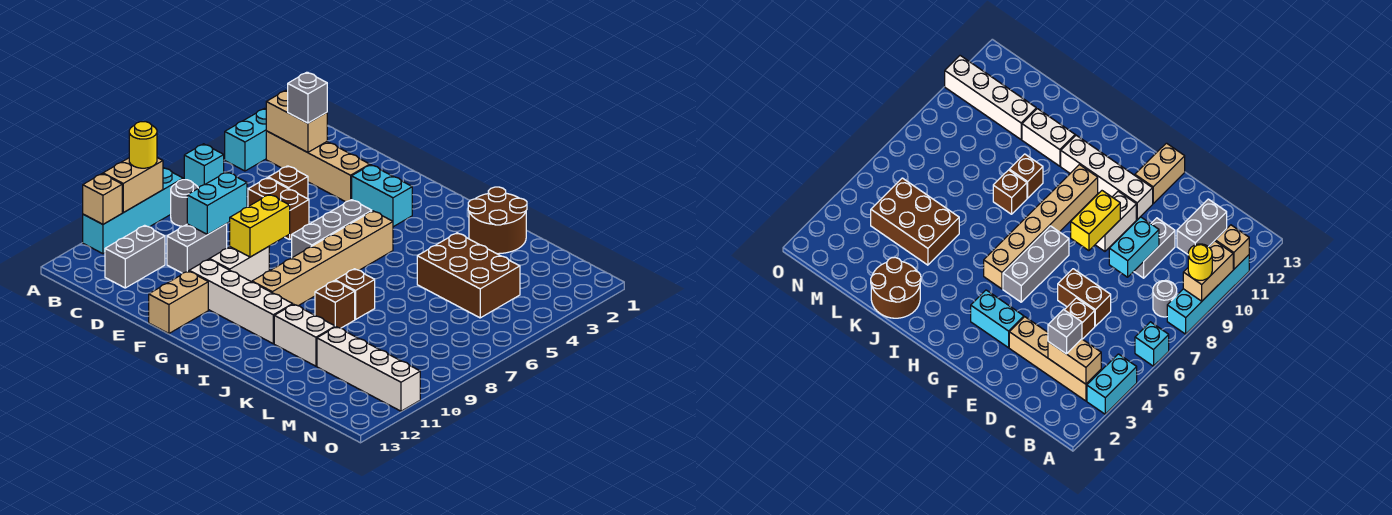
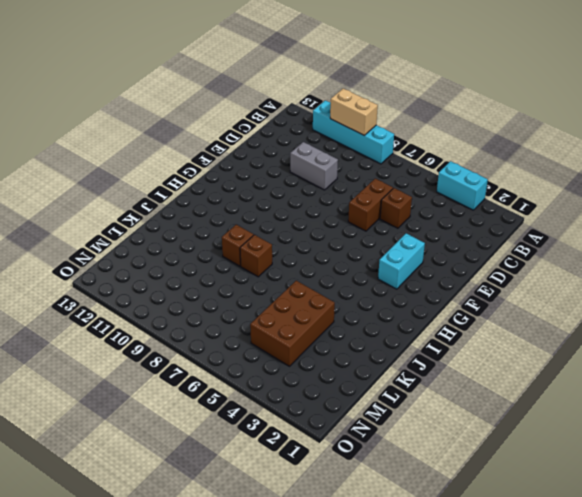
none -> cyan 1x1 brick [184,144,224,188]
none -> tan 1x4 brick [266,131,370,202]
none -> grey 1x1 round brick [171,180,198,226]

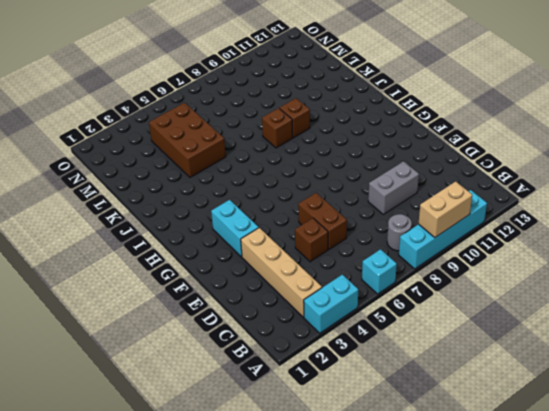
none -> grey 1x2 brick [105,225,165,288]
none -> white 1x2 brick [209,247,269,282]
none -> white 1x4 brick [189,259,293,344]

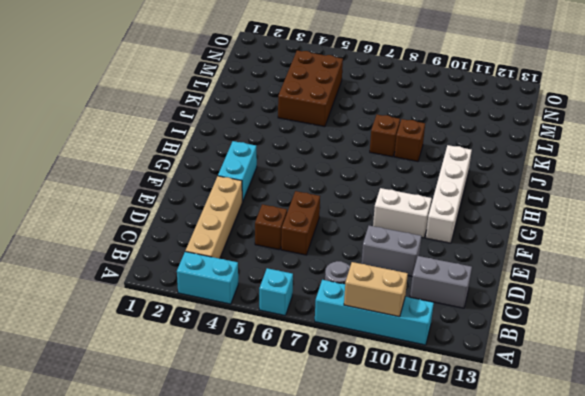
none -> tan 1x2 brick [149,271,208,334]
none -> grey 1x3 brick [292,200,372,258]
none -> tan 1x6 brick [252,211,393,306]

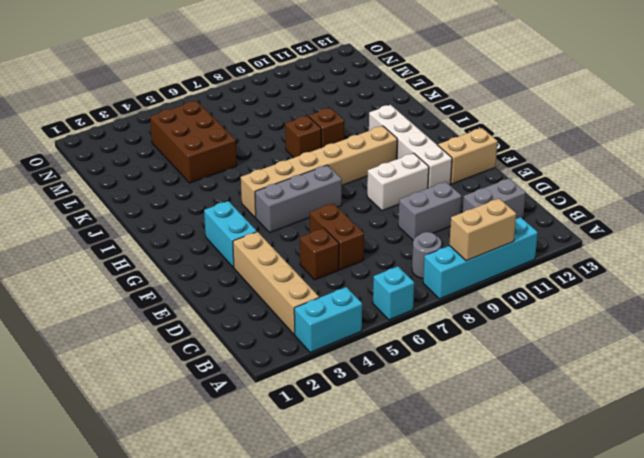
none -> brown 2x2 round brick [468,187,527,254]
none -> white 1x2 brick [274,304,335,366]
none -> white 1x4 brick [317,327,420,411]

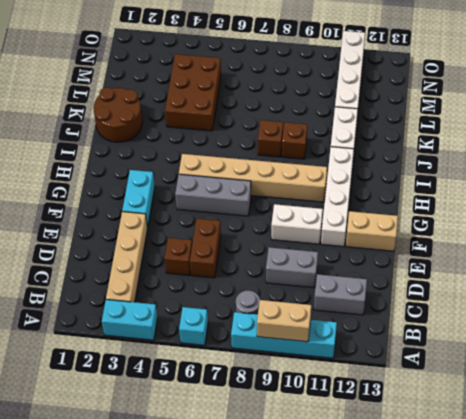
none -> tan 1x1 brick [83,174,122,224]
none -> tan 1x2 brick [266,90,327,152]
none -> cyan 1x2 brick [187,172,247,234]

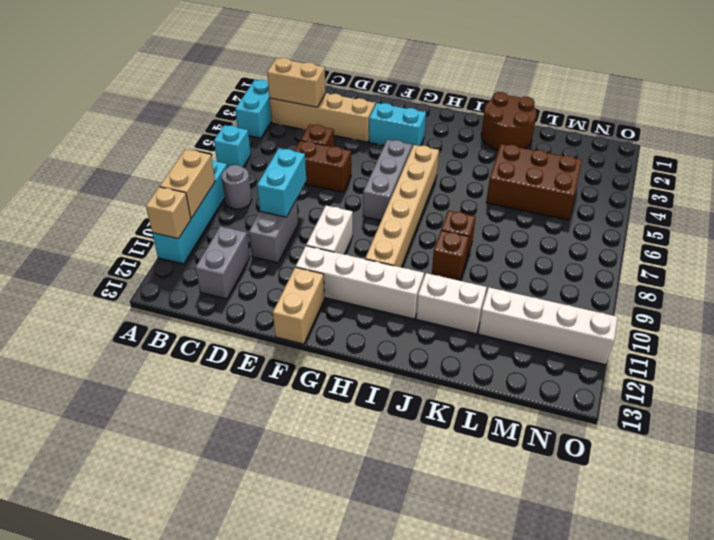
none -> yellow 1x2 brick [230,194,290,257]
none -> yellow 1x1 round brick [129,122,157,168]
none -> grey 1x1 brick [288,72,327,123]

